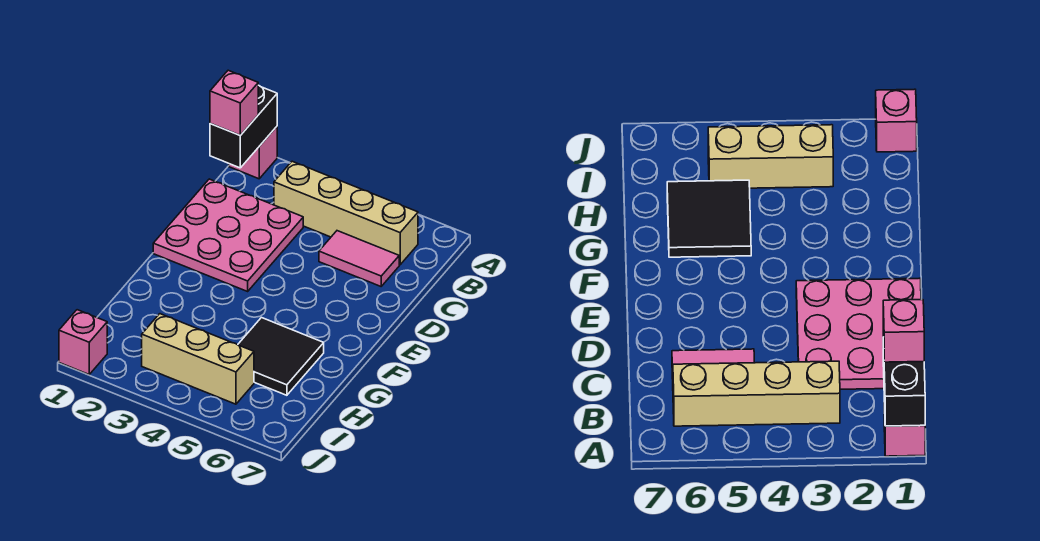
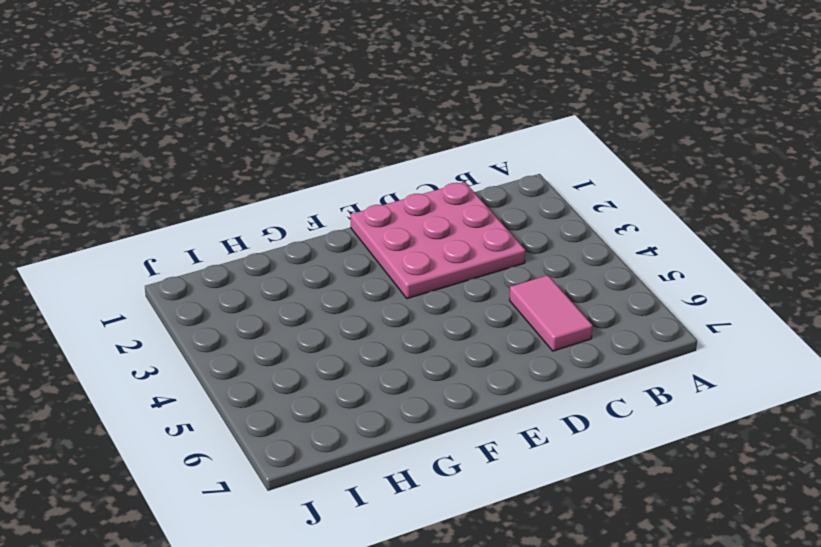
none -> pink 1x1 brick [229,127,277,179]
none -> tan 1x4 brick [274,161,418,265]

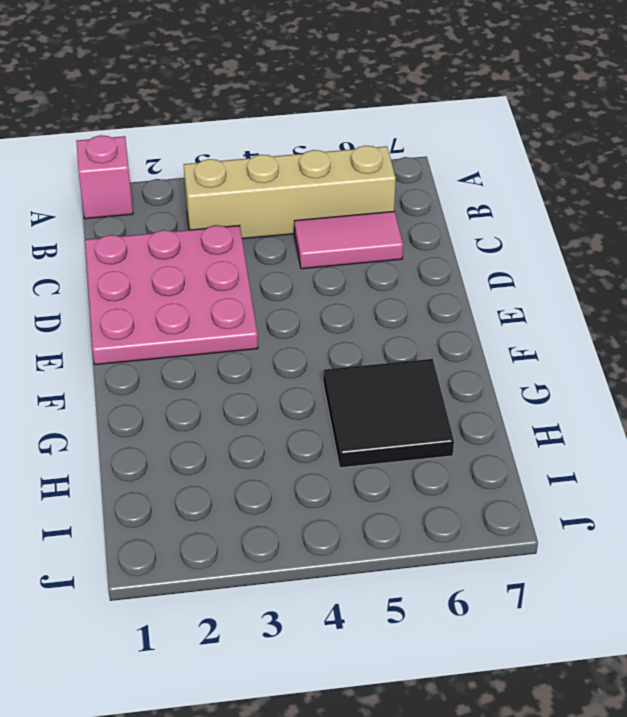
none -> tan 1x3 brick [142,314,254,404]
none -> pink 1x1 brick [59,310,107,374]

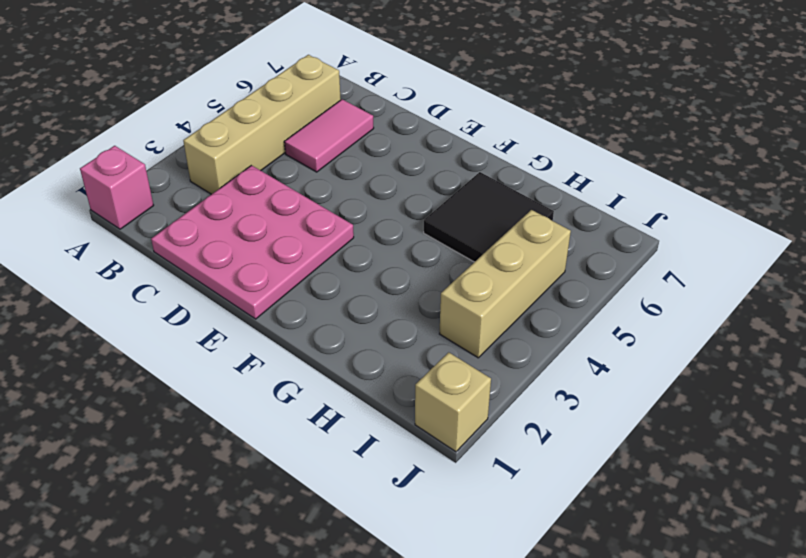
tan 1x1 brick [415,352,491,452] -> pink 1x1 brick [59,310,107,374]
none -> black 1x2 brick [210,85,277,168]
none -> pink 1x1 brick [210,70,258,135]

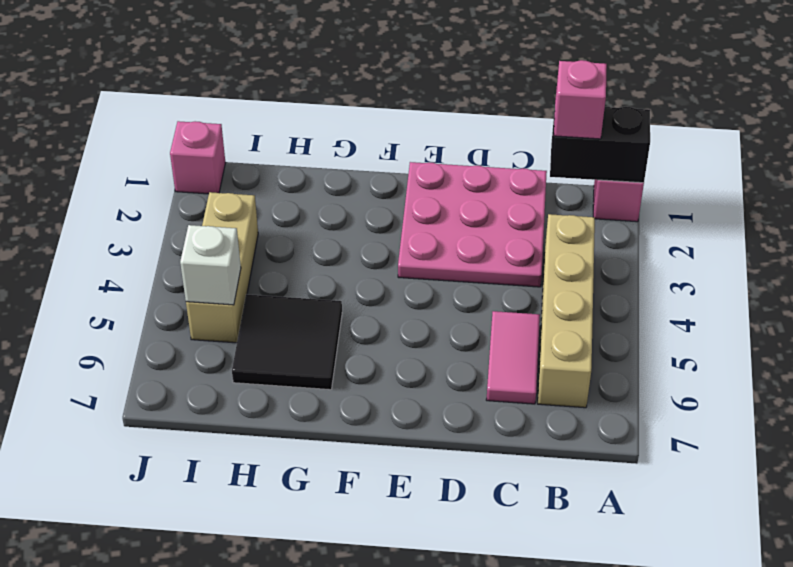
white 1x1 brick [180,225,241,305] -> none

